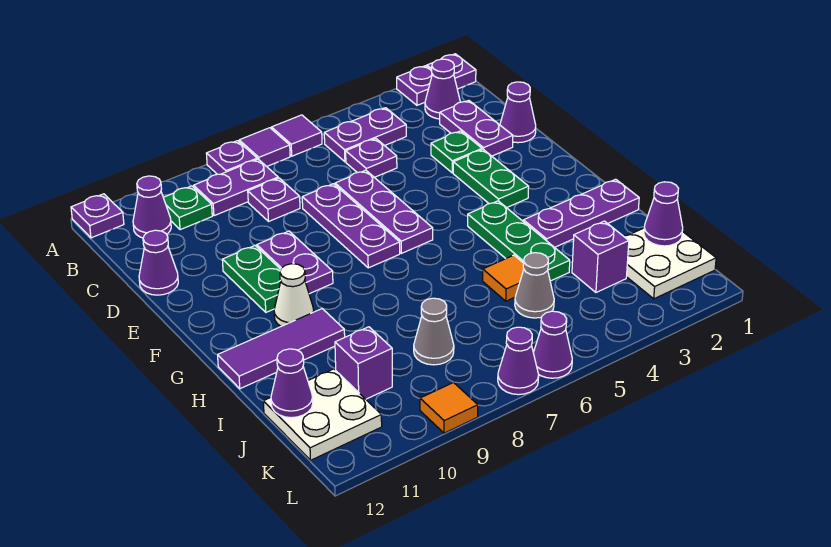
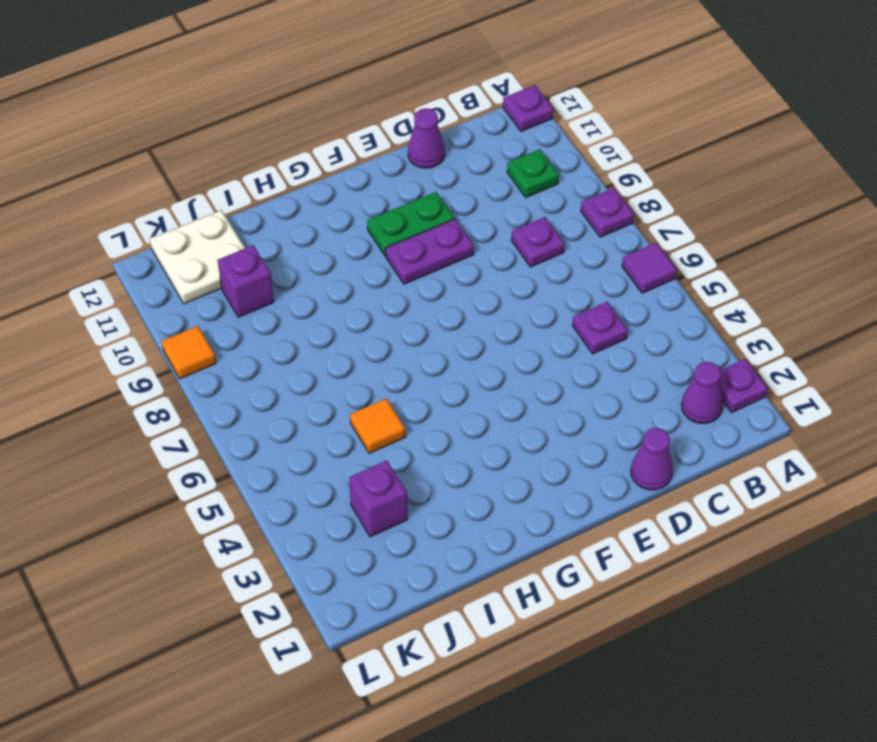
none -> purple 1x1 plate [427,54,476,89]
none -> purple 1x1 tile [239,128,290,166]
none -> purple 1x2 plate [324,108,406,162]
none -> purple 1x2 plate [194,159,278,216]

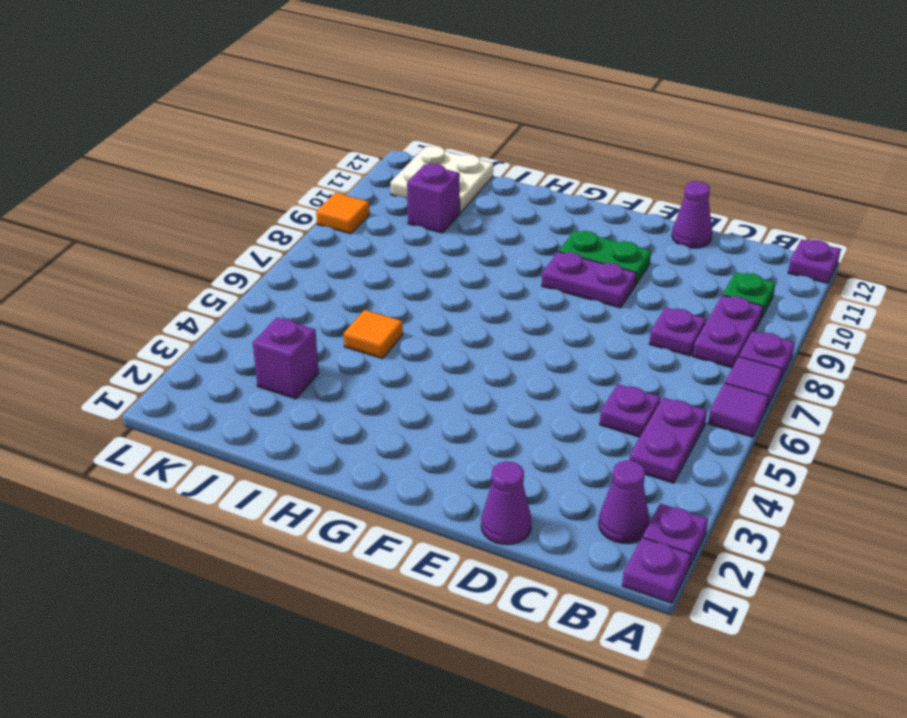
none -> purple 1x1 cone [133,176,171,238]
none -> purple 1x2 plate [440,100,513,156]
none -> green 1x1 plate [431,131,482,173]
none -> purple 1x3 plate [335,170,433,253]

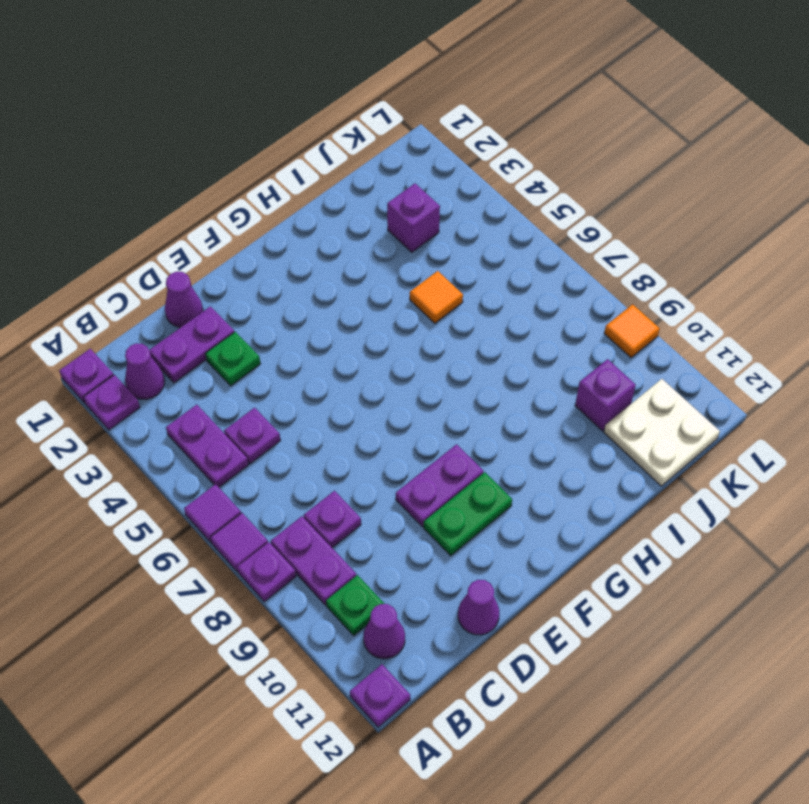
none -> purple 1x3 plate [335,170,433,253]
none -> purple 1x3 plate [302,184,400,268]
none -> green 1x2 plate [453,150,529,208]
none -> green 1x3 plate [468,201,570,281]

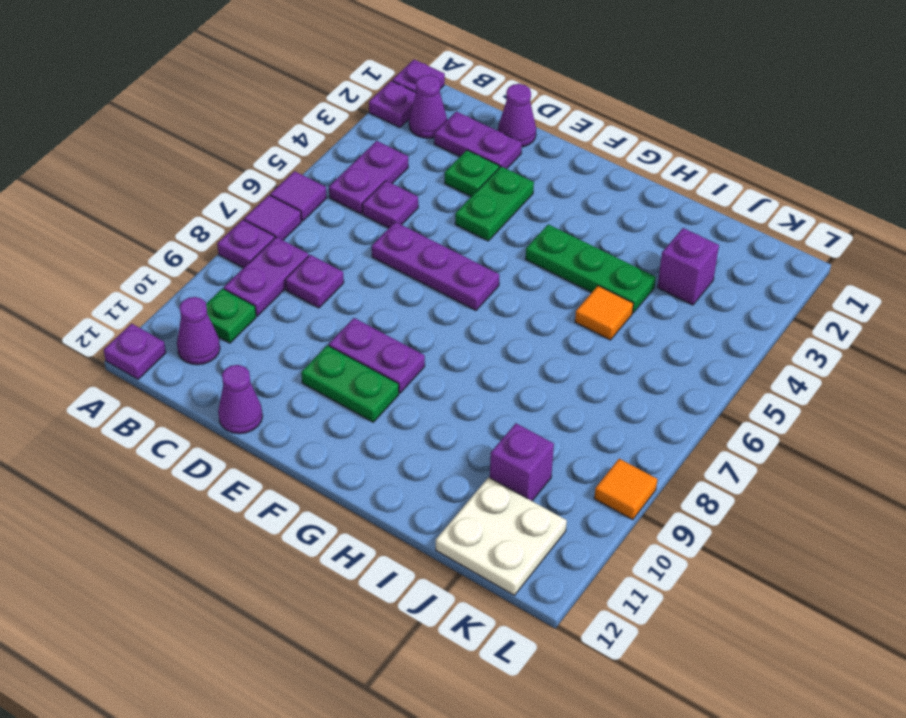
green 1x2 plate [455,167,534,241] -> green 1x2 plate turned to [453,150,529,208]
none -> purple 1x3 plate [302,184,400,268]
none -> white 1x1 cone [274,264,314,326]
none -> purple 1x3 plate [523,179,639,247]
none -> purple 1x3 tile [218,309,345,389]

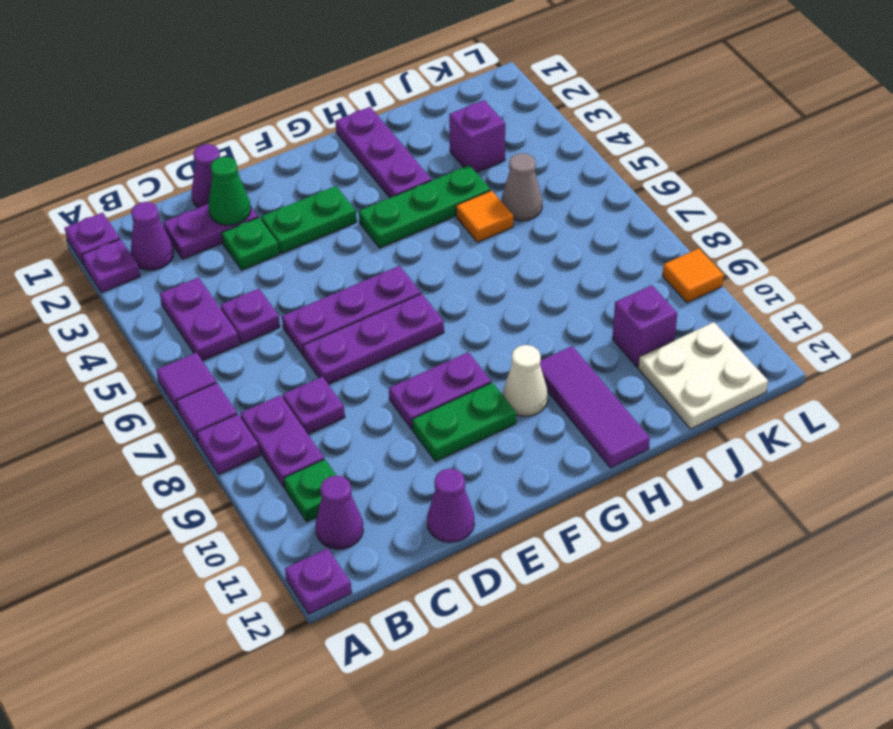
green 1x1 cone [209,157,251,225] -> none
none -> white 2x2 plate [624,228,716,299]
none -> grey 1x1 cone [414,298,454,365]
none -> purple 1x1 cone [533,311,572,378]
none -> purple 1x1 cone [498,327,539,395]

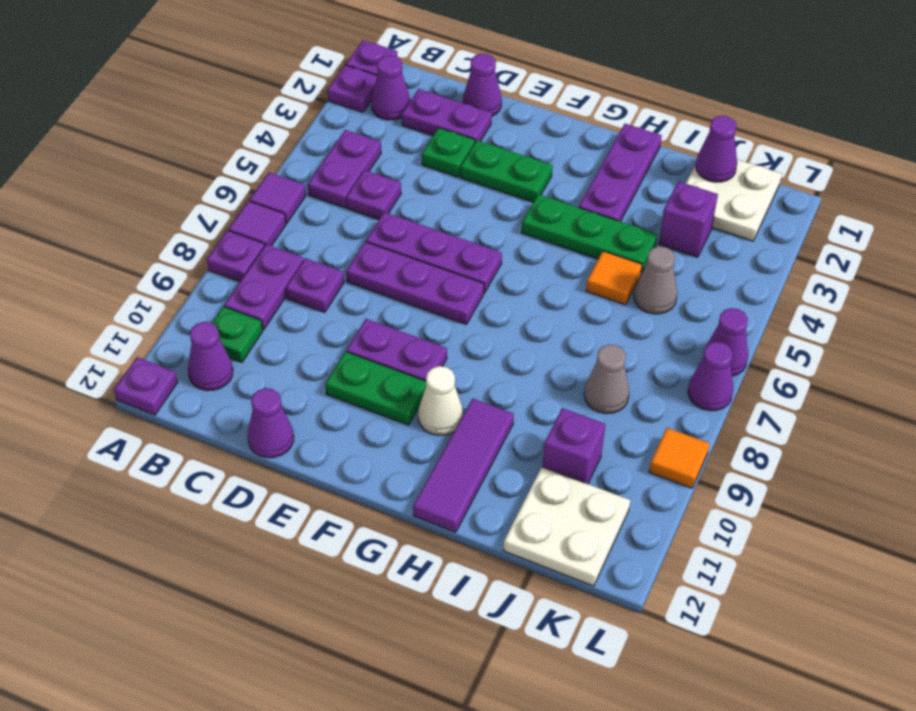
none -> purple 1x1 cone [271,349,313,418]

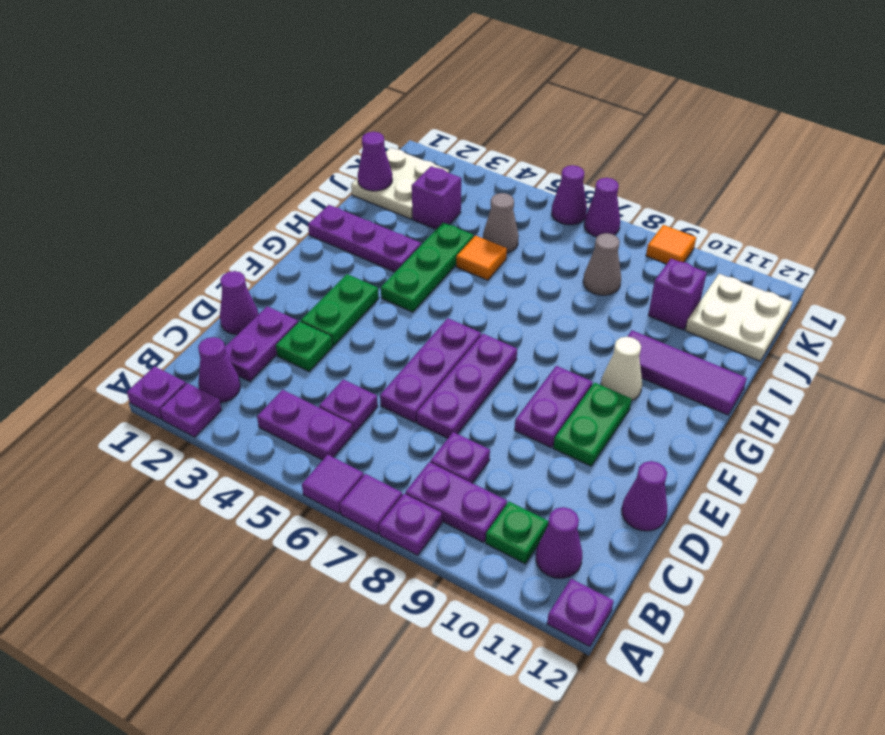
none -> purple 1x1 cone [271,349,313,418]

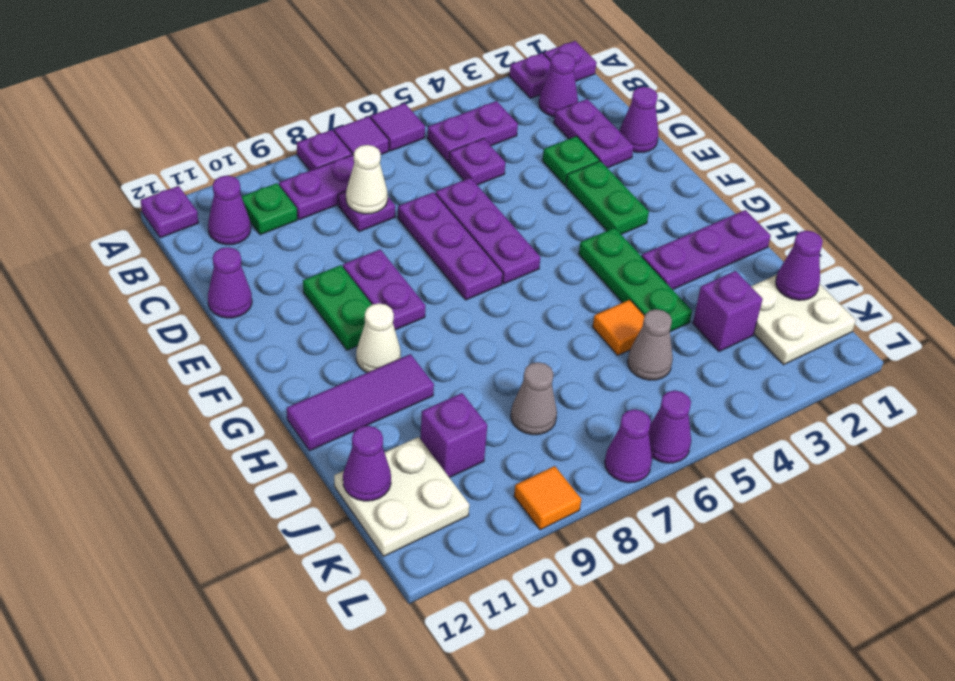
white 1x1 cone [346,145,388,214] -> none

